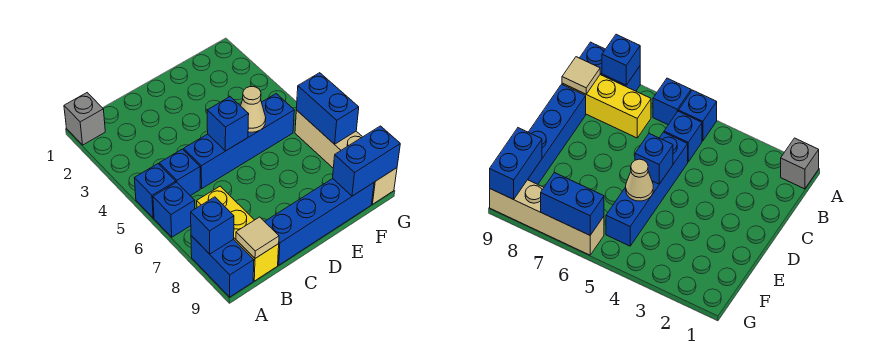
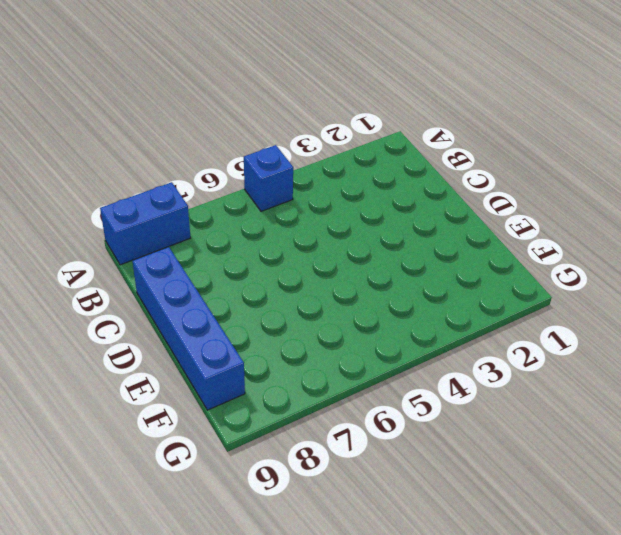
none -> grey 1x1 brick [64,93,105,145]
none -> blue 1x1 brick [153,182,195,237]
none -> blue 1x1 brick [159,149,200,196]

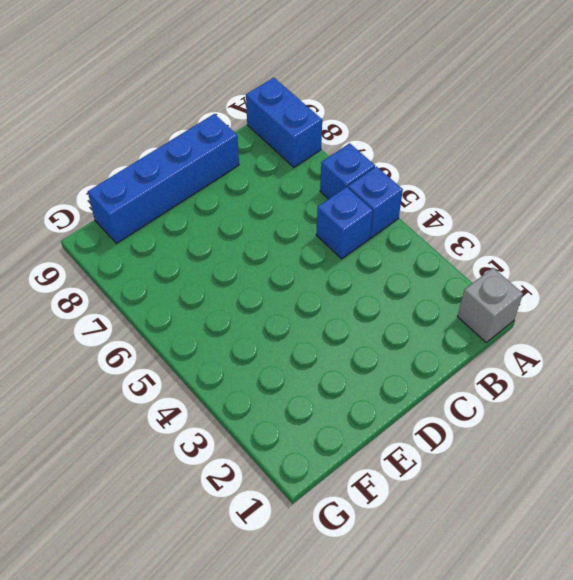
none -> yellow 1x3 brick [197,186,279,281]
none -> blue 1x4 brick [184,94,294,188]
none -> tan 1x4 brick [295,110,397,204]

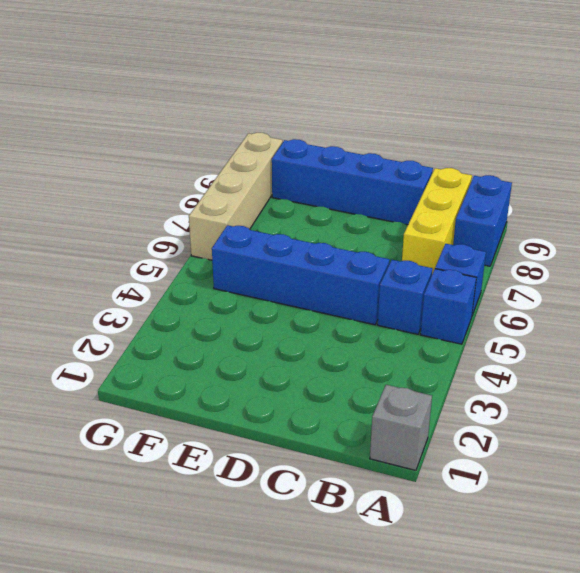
none -> blue 1x1 brick [191,197,234,254]
none -> tan 1x1 tile [236,217,279,258]
none -> blue 1x1 brick [207,97,249,151]

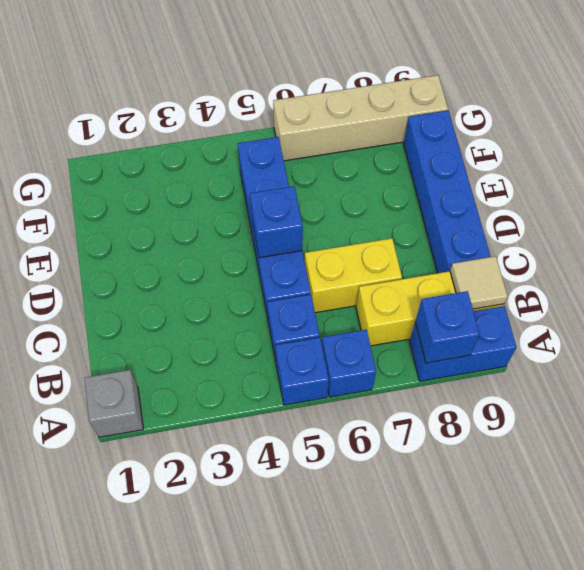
yellow 1x2 brick [305,238,402,313] -> none
none -> tan 1x1 cone [241,87,266,132]
none -> blue 1x2 brick [333,126,400,196]
none -> blue 1x2 brick [296,73,359,144]

